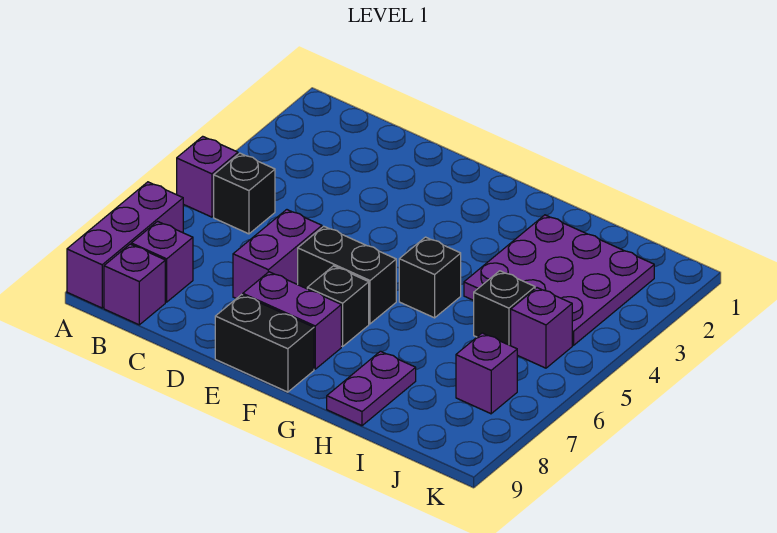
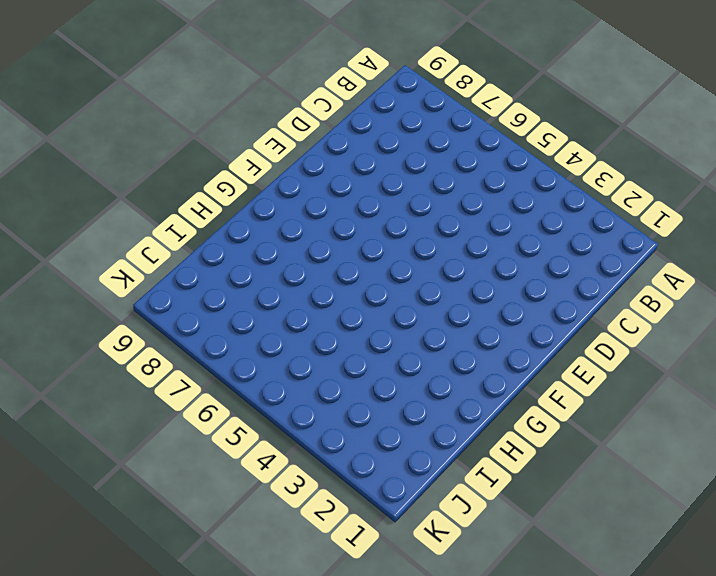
none -> purple 1x1 brick [177,136,238,217]
none -> purple 1x3 brick [67,182,183,308]
none -> black 1x1 brick [214,153,275,234]

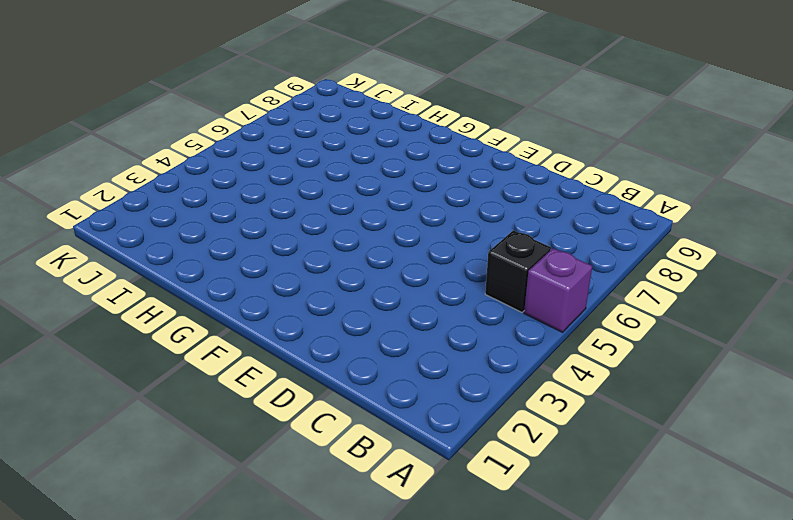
none -> purple 1x3 brick [67,182,183,308]
none -> purple 1x1 brick [131,221,193,302]
none -> purple 1x1 brick [104,244,165,325]

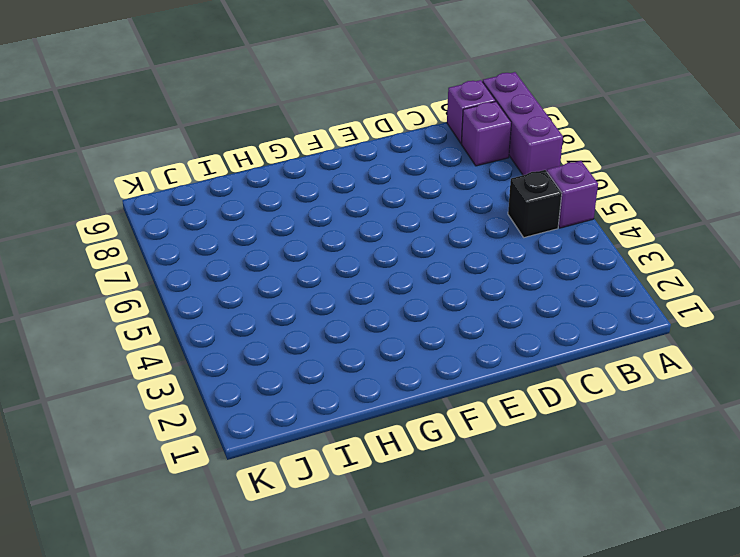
none -> purple 1x2 brick [233,210,322,299]
none -> black 1x2 brick [298,226,396,324]
none -> purple 1x2 brick [243,272,341,369]

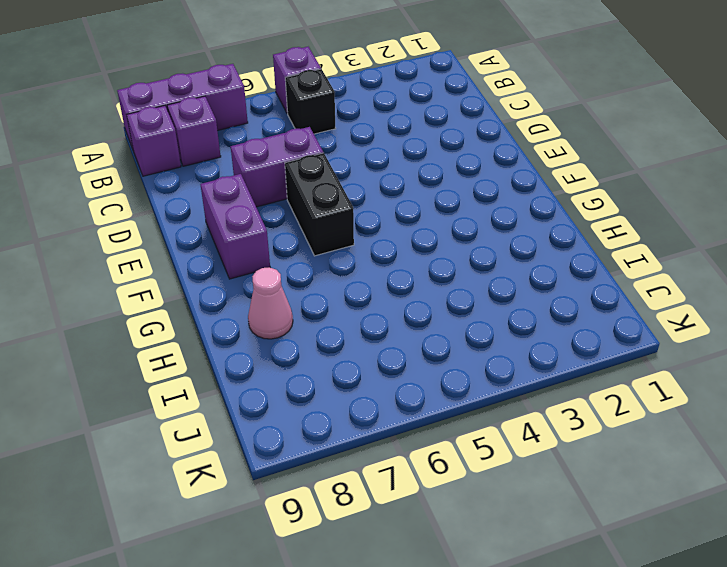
pink 1x1 cone [248,267,293,339] -> purple 1x2 plate [327,351,416,426]
none -> black 1x2 brick [215,295,314,392]
none -> black 1x1 brick [307,266,369,346]
none -> black 1x1 brick [399,237,461,318]

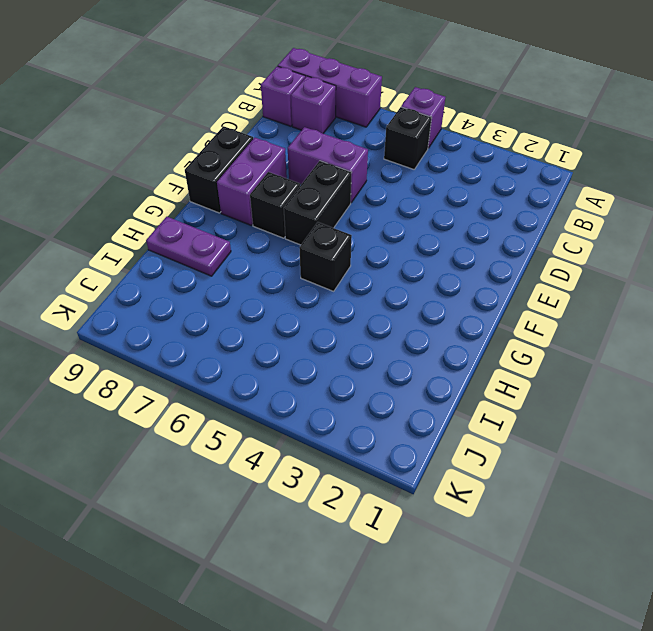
none -> purple 3x3 plate [464,215,654,346]
none -> black 1x1 brick [474,271,535,346]
none -> purple 1x1 brick [511,288,572,368]

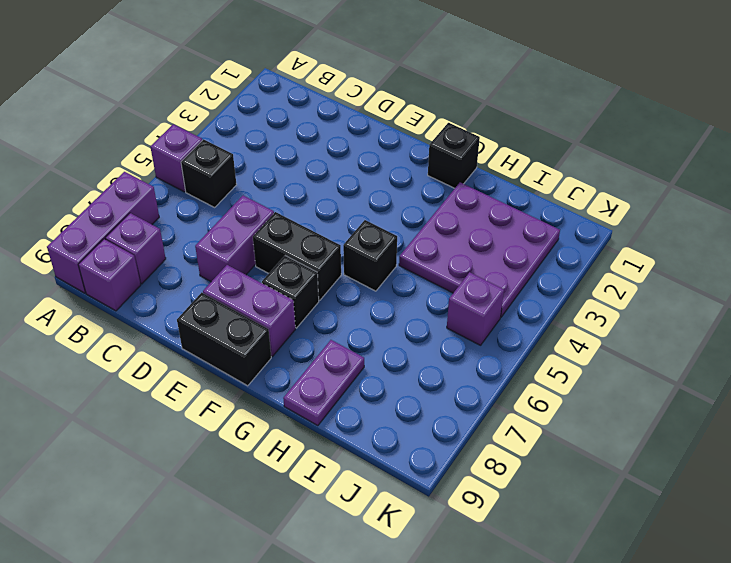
black 1x1 brick [428,123,480,188] -> black 1x1 brick moved to [474,271,535,346]
none -> purple 1x1 brick [456,333,517,414]

